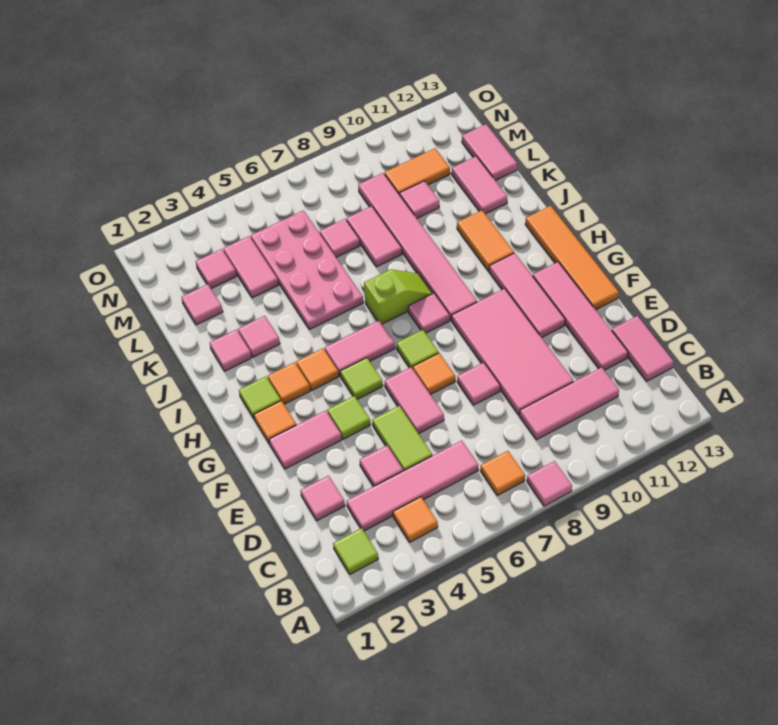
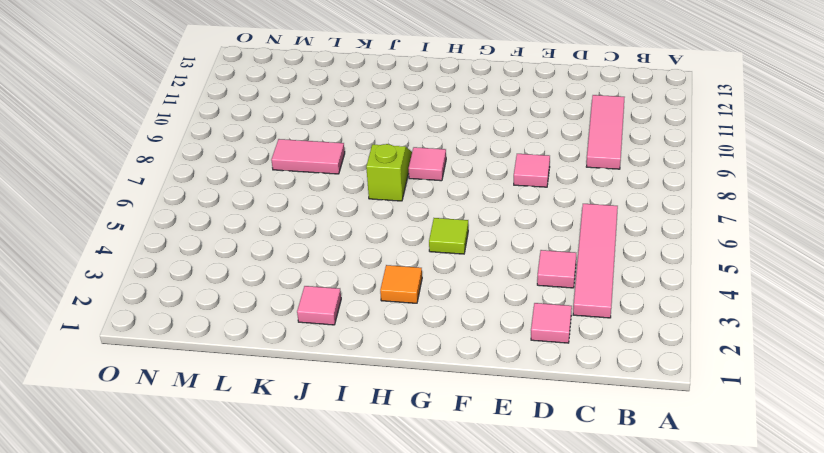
none -> pink 1x1 tile [527,461,572,506]
none -> lime 1x1 tile [333,528,378,574]
none -> orange 1x1 tile [393,497,438,542]
none -> orange 1x1 tile [480,451,525,495]

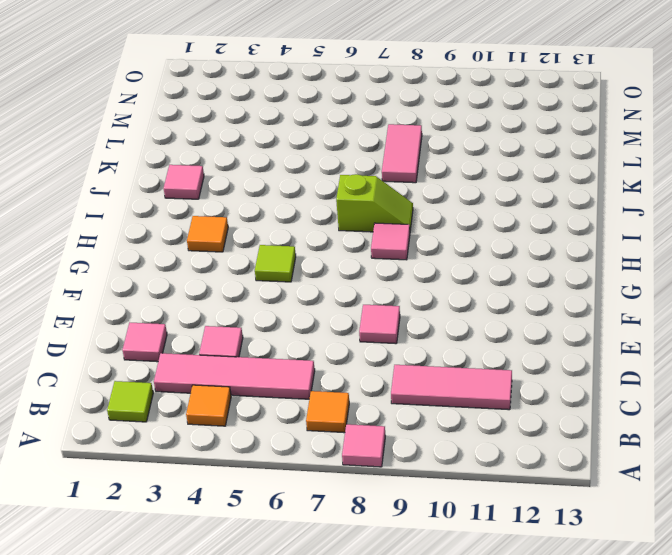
none -> pink 1x2 tile [612,316,673,381]
none -> lime 1x2 tile [372,406,432,471]
none -> pink 2x4 tile [452,289,573,415]
none -> pink 1x4 tile [533,262,628,370]

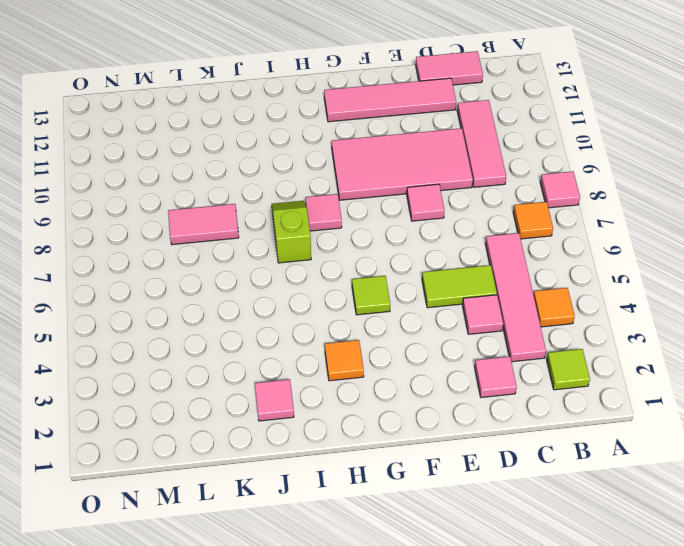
none -> pink 1x2 tile [385,367,444,434]
none -> pink 1x2 tile [269,410,342,469]
none -> lime 1x1 tile [327,396,370,439]
none -> orange 1x1 tile [413,353,455,395]

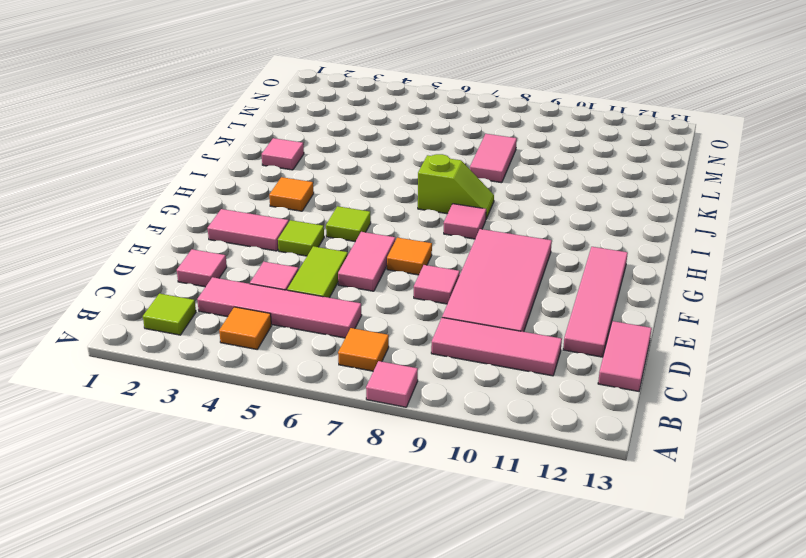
none -> pink 1x3 tile [489,253,565,338]
none -> orange 1x4 tile [525,206,619,310]
none -> orange 1x1 tile [254,401,296,444]
none -> lime 1x1 tile [397,330,439,369]

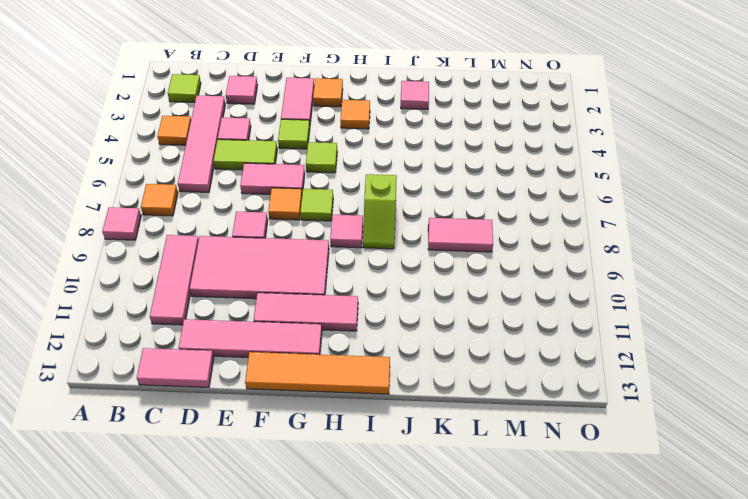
none -> lime 1x1 tile [239,377,281,418]
none -> orange 1x1 tile [296,348,339,390]
none -> pink 1x2 tile [325,321,395,376]
none -> pink 1x6 tile [358,173,477,320]

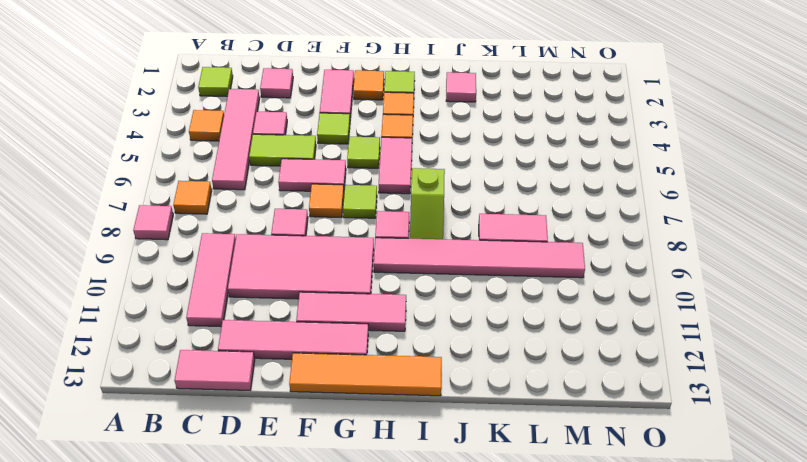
none -> orange 1x2 tile [457,210,514,271]
none -> pink 1x1 tile [238,316,280,357]
none -> pink 2x4 plate [251,210,363,330]
none -> pink 1x2 tile [452,156,507,214]

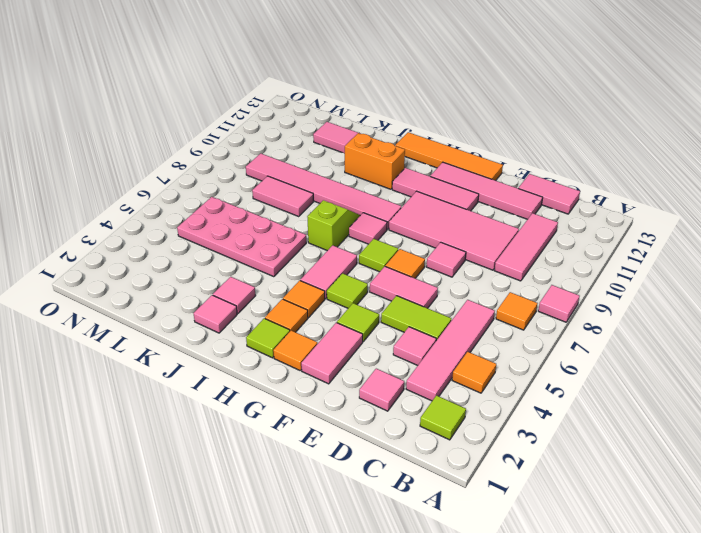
orange 1x2 brick [345,133,405,189] -> orange 1x2 tile [457,210,514,271]
none -> pink 1x1 tile [181,284,223,325]
none -> pink 1x2 tile [223,236,278,298]
none -> pink 1x1 tile [320,219,360,257]
none -> pink 1x1 tile [400,181,439,218]

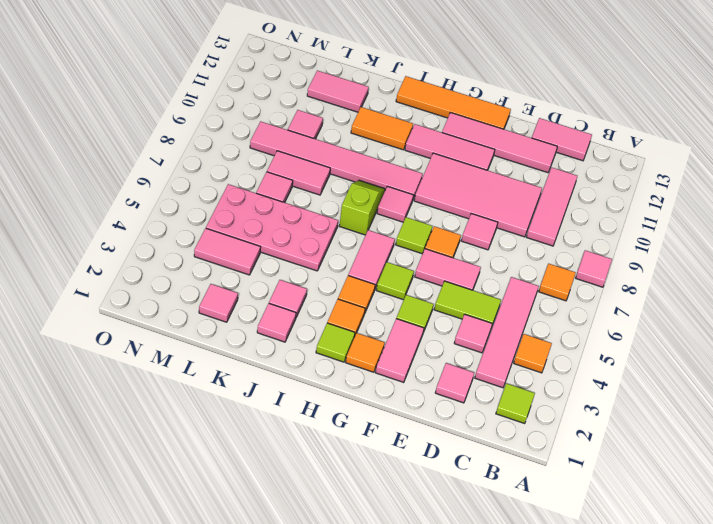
none -> pink 1x2 tile [462,124,517,181]
none -> pink 1x1 tile [196,249,236,289]
none -> orange 1x2 tile [385,148,450,195]

